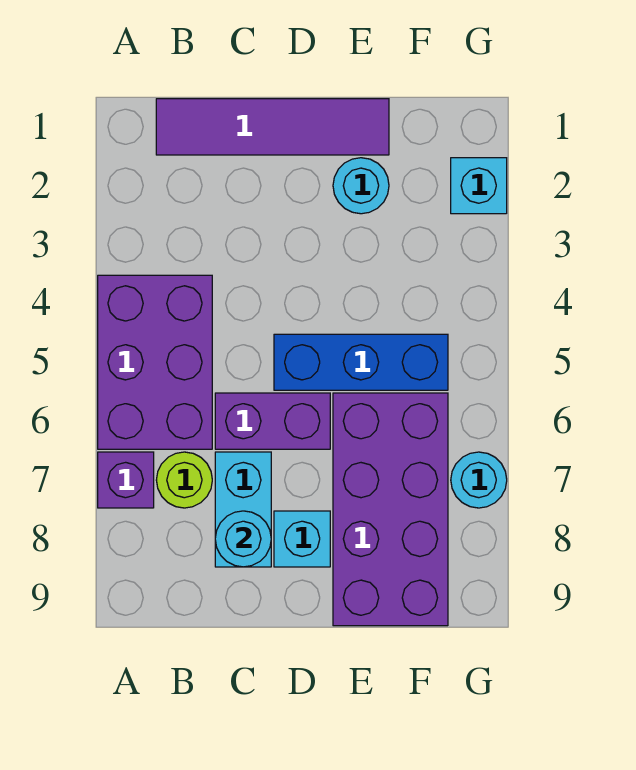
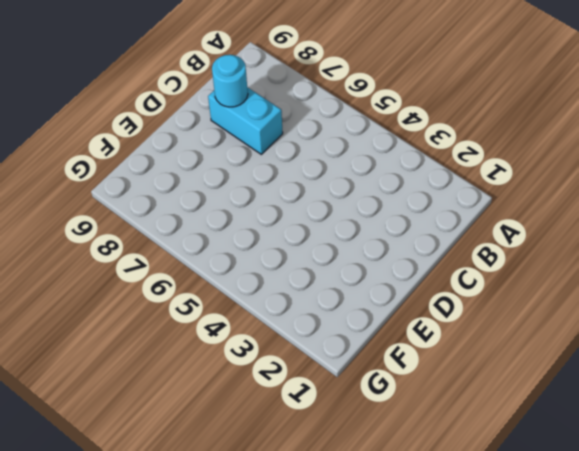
none -> purple 2x3 brick [98,275,212,449]
none -> purple 1x1 brick [98,452,154,508]
none -> purple 1x4 tile [156,99,389,155]

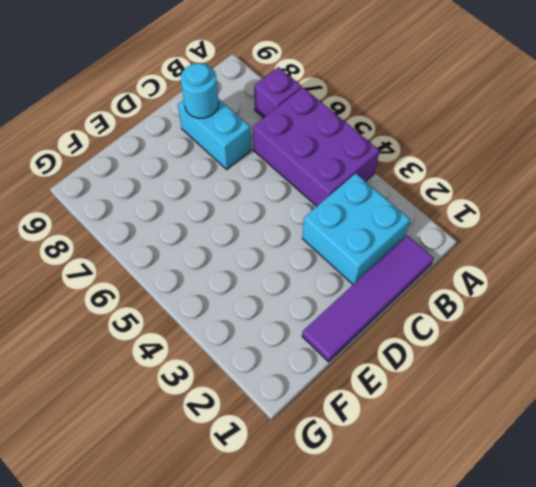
cyan 2x2 brick [302,173,410,284] -> none
none -> lime 1x1 round brick [156,452,212,508]
none -> purple 1x2 brick [215,393,330,449]
none -> blue 1x3 brick [274,334,448,390]

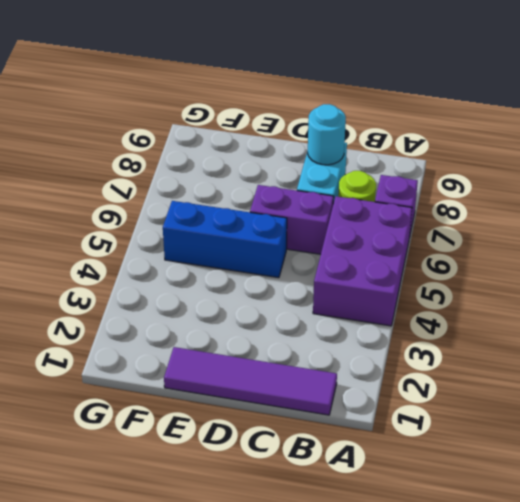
none -> cyan 1x1 brick [274,511,330,567]
none -> cyan 1x1 round brick [333,158,389,214]
none -> purple 2x4 brick [333,393,448,626]

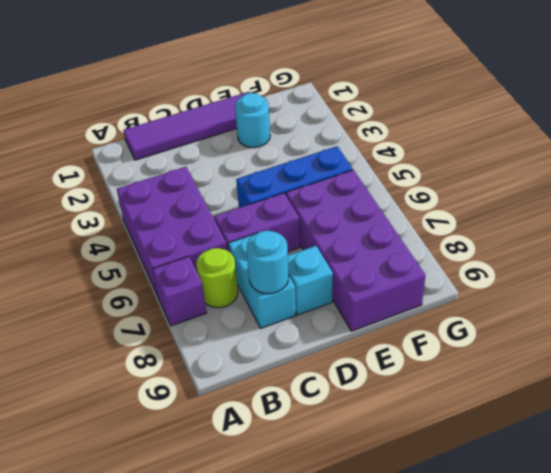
none -> cyan 1x1 brick [451,158,507,214]
none -> cyan 1x1 round brick [451,452,507,508]

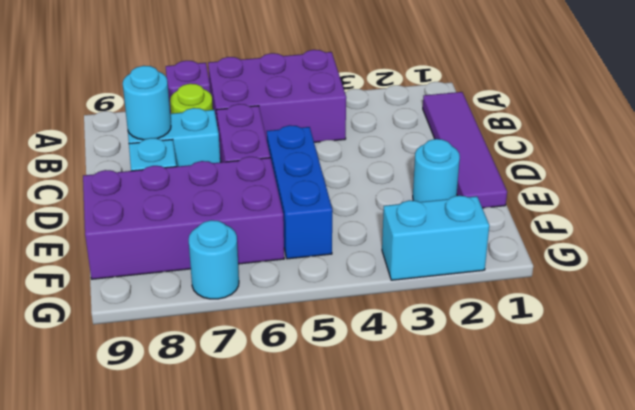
cyan 1x2 brick [382,196,489,280] -> cyan 1x1 brick [451,158,507,214]

